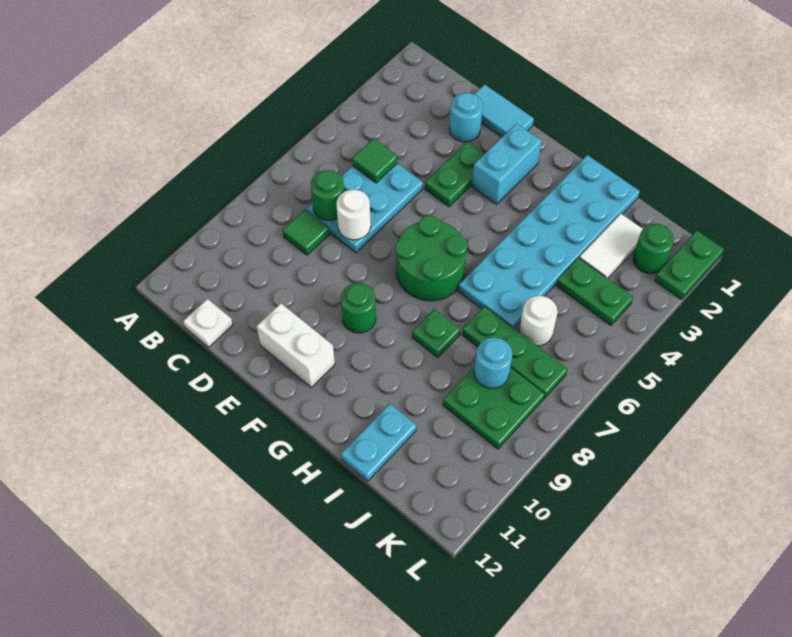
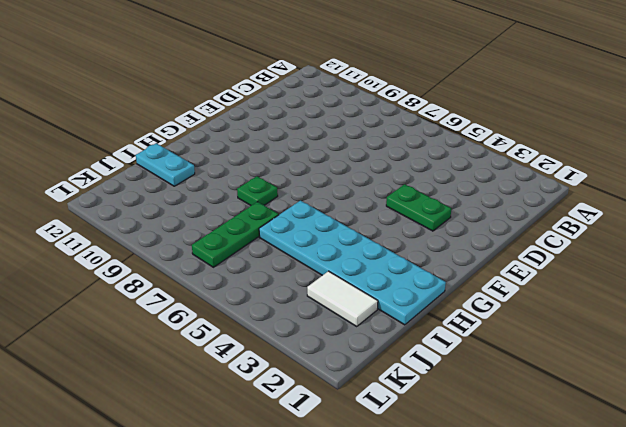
none -> cyan 2x3 plate [306,164,423,253]
none -> green 1x1 tile [283,209,330,255]
none -> white 1x1 plate [183,299,233,347]

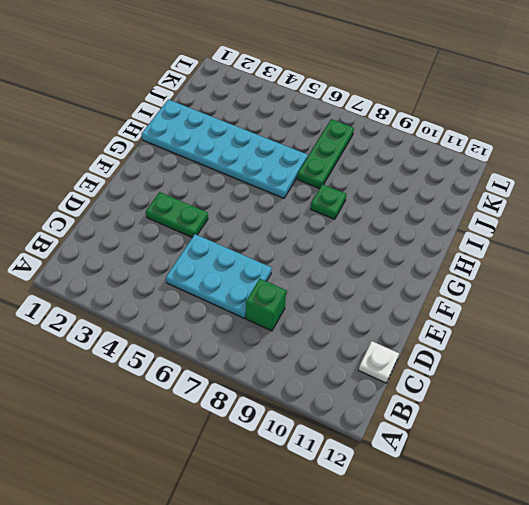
green 1x1 brick [246,279,286,331] -> green 1x1 tile [283,209,330,255]
none -> cyan 1x2 tile [474,85,534,137]
none -> cyan 1x1 round brick [449,93,483,142]
none -> white 1x2 brick [257,303,335,387]

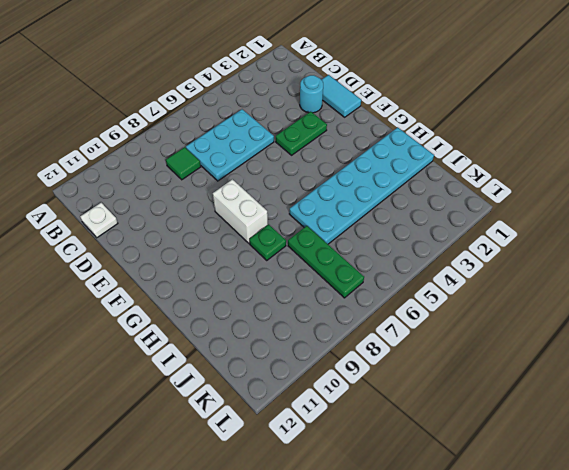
white 1x2 brick [213,179,268,243] -> white 1x2 brick moved to [257,303,335,387]
none -> cyan 1x2 brick [472,123,541,204]
none -> green 2x2 round brick [396,216,467,301]
none -> green 1x1 round brick [341,283,376,333]

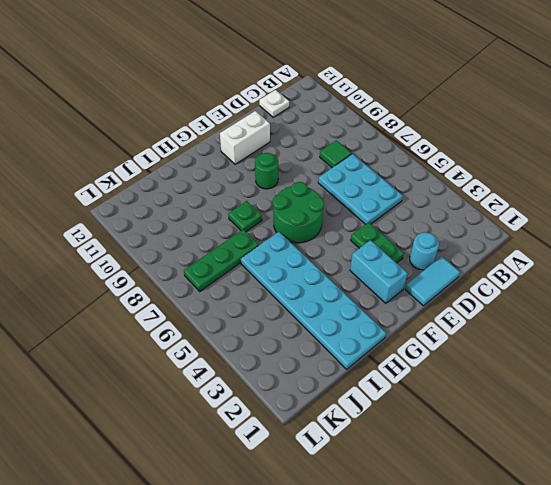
none -> cyan 1x2 plate [341,404,416,481]
none -> white 1x2 tile [579,214,643,278]
none -> green 1x2 plate [557,258,633,325]

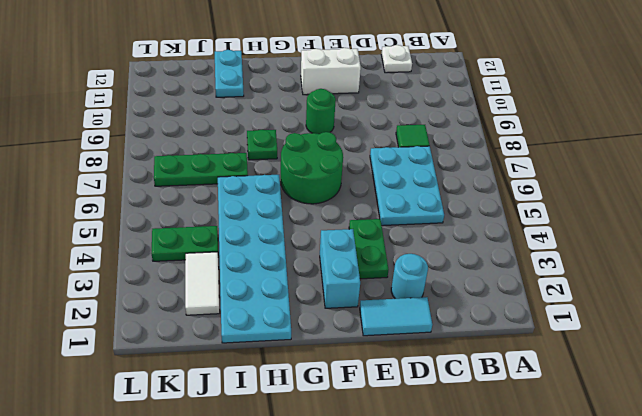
none -> white 1x1 round brick [519,296,558,346]
none -> green 2x2 plate [443,367,545,449]
none -> green 1x1 round brick [633,224,674,274]

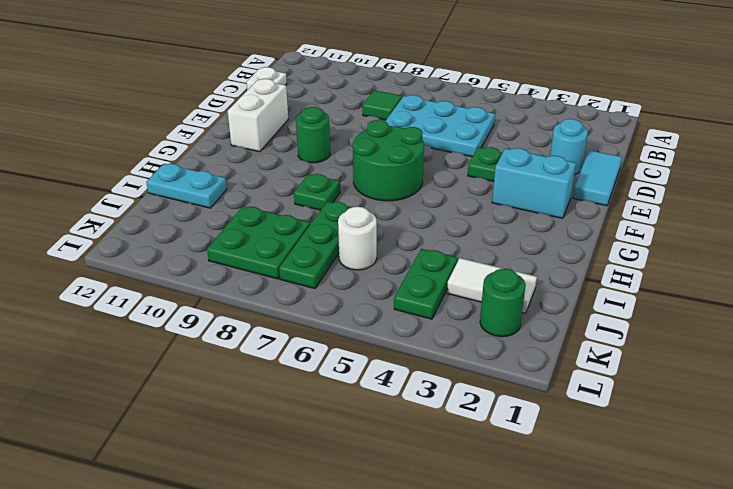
none -> cyan 2x6 plate [458,155,640,328]
none -> green 1x2 plate [655,231,724,300]
none -> green 1x1 tile [352,139,397,183]

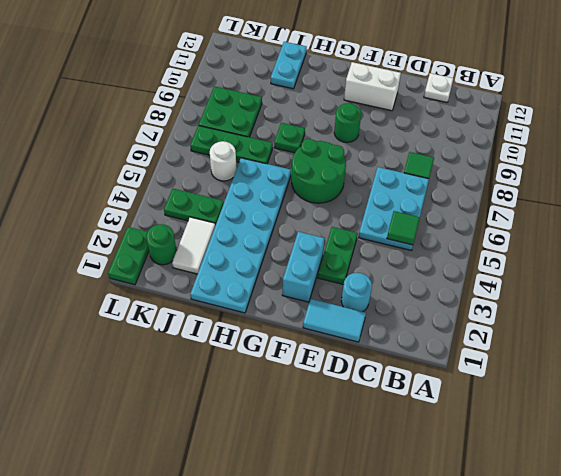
none -> green 1x1 round brick [311,170,344,220]
none -> white 1x1 round brick [336,190,371,240]
none -> cyan 1x1 round brick [474,338,512,389]

